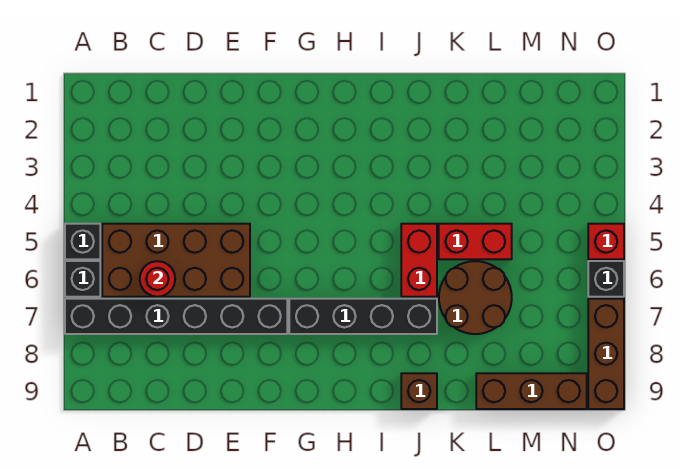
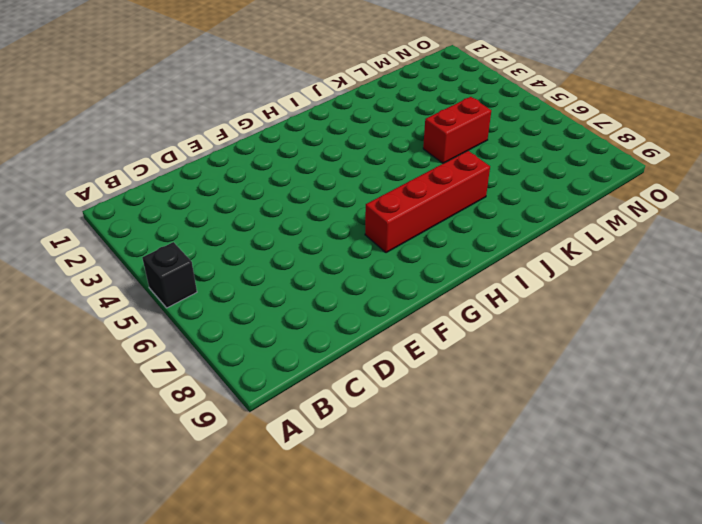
red 1x4 brick [365,151,490,253] -> black 1x4 brick [289,299,437,334]
none -> black 1x1 brick [65,261,100,297]
none -> black 1x6 brick [65,299,287,334]
none -> brown 2x4 brick [102,224,250,297]

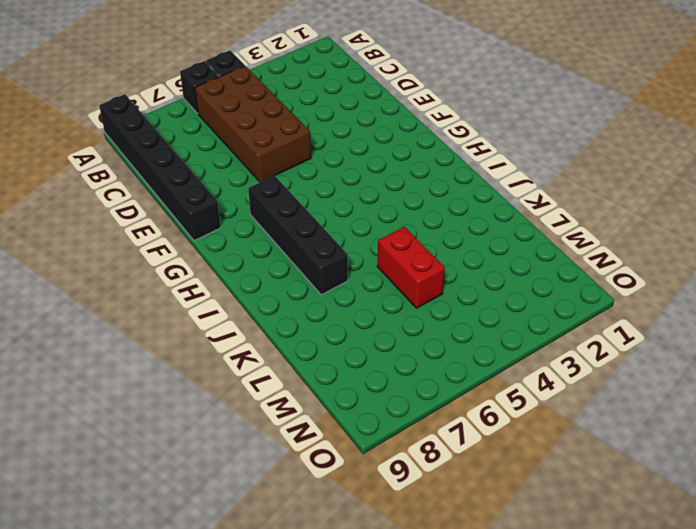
black 1x6 brick [99,94,221,241] -> black 1x6 brick moved to [65,299,287,334]
none -> red 1x2 brick [401,224,437,297]
none -> brown 1x1 brick [401,373,437,409]
none -> brown 2x2 round brick [439,261,512,334]

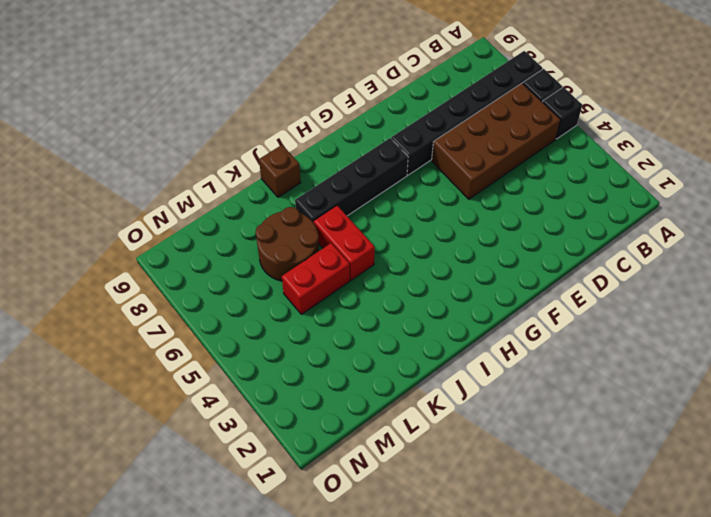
none -> brown 1x3 brick [476,373,587,409]
none -> red 1x1 brick [588,224,624,259]
none -> black 1x1 brick [588,261,624,297]

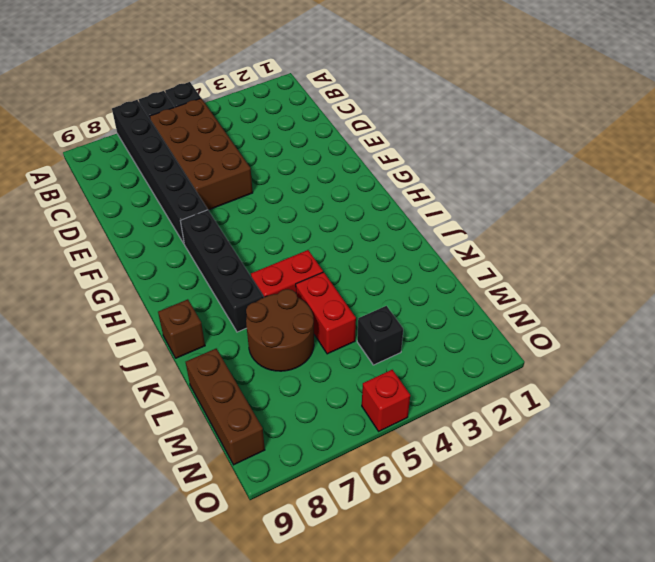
black 1x1 brick [357,306,403,365] -> black 1x1 brick moved to [588,261,624,297]
none -> brown 1x3 brick [588,299,624,409]
none -> red 1x1 round brick [140,261,175,297]

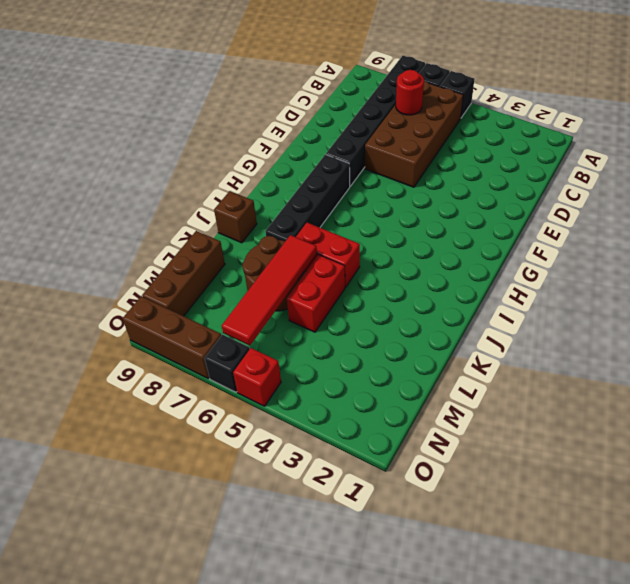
red 1x4 tile [222,235,317,345] -> none

